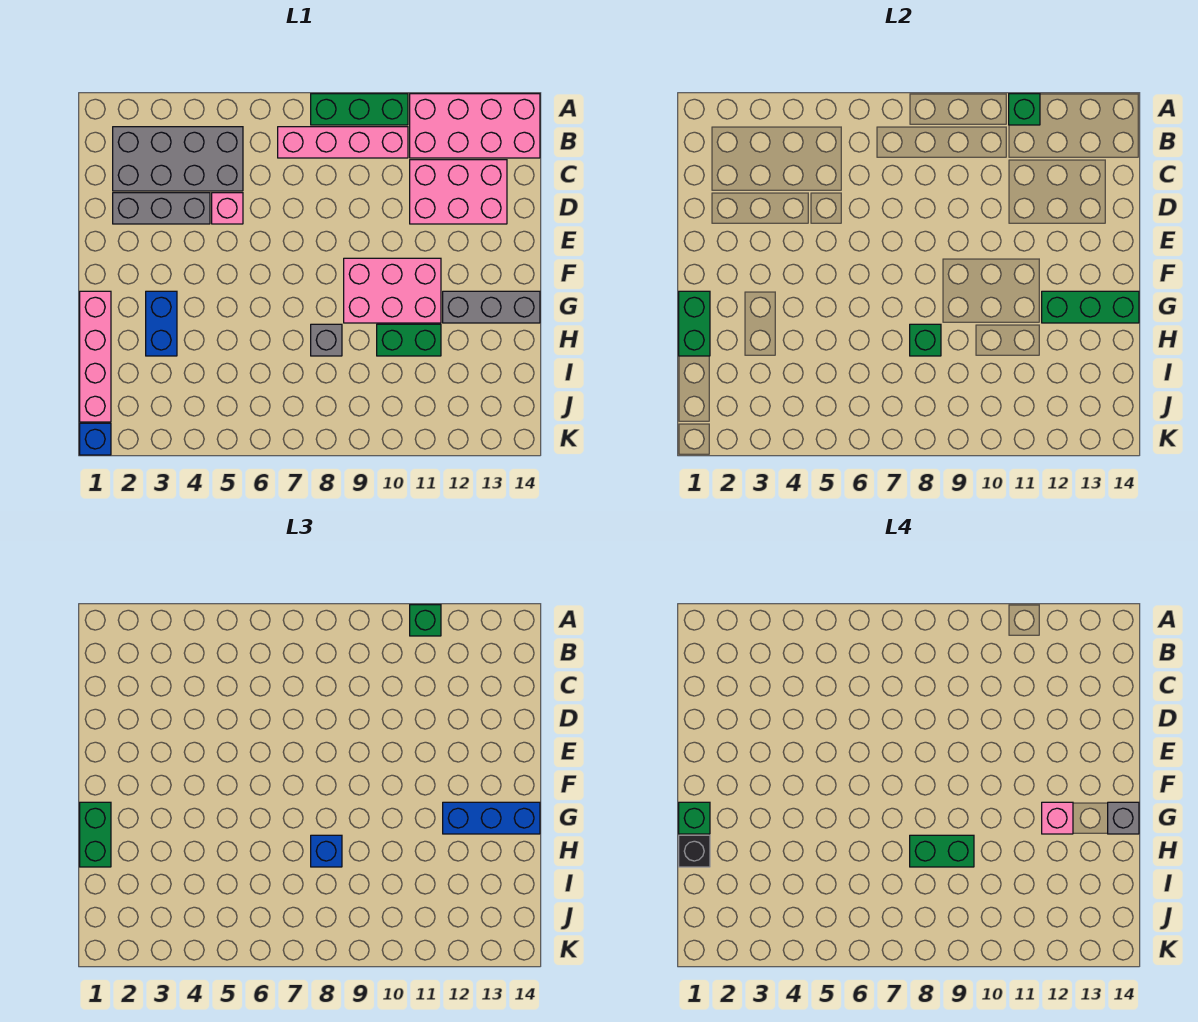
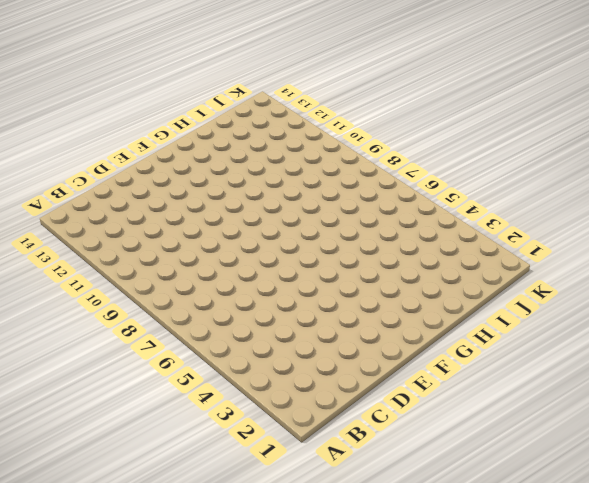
none -> green 1x3 brick [311,94,408,125]
none -> pink 2x4 brick [410,94,540,158]
none -> grey 2x4 brick [113,127,243,191]

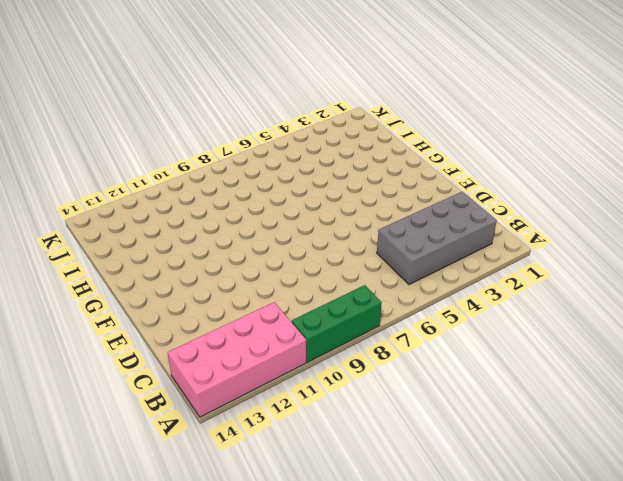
none -> pink 1x4 brick [278,127,408,158]
none -> pink 2x3 brick [410,160,507,224]
none -> grey 1x3 brick [113,193,210,224]

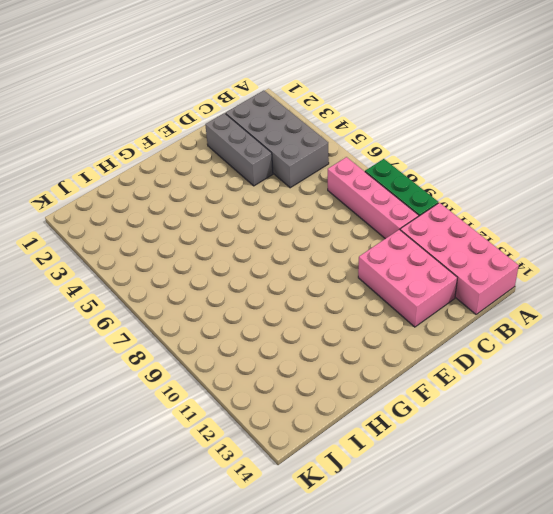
none -> pink 1x1 brick [212,193,243,224]
none -> pink 2x3 brick [344,258,441,323]
none -> pink 1x4 brick [80,291,111,422]

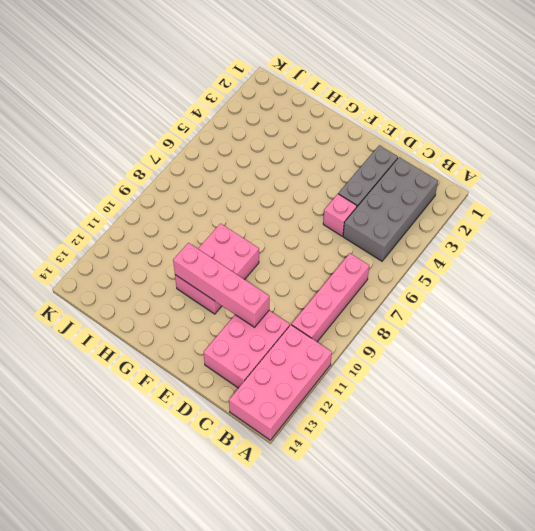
pink 1x4 brick [173,243,269,327] -> pink 1x4 brick moved to [80,291,111,422]
none -> green 1x3 brick [311,94,408,125]
none -> blue 1x2 brick [146,291,177,356]
none -> grey 1x3 brick [443,291,540,323]

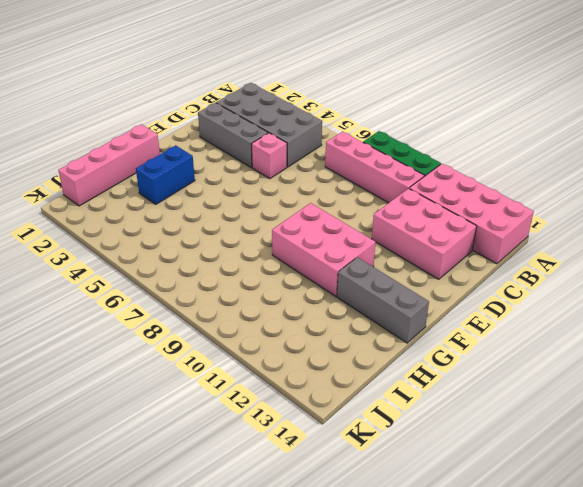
none -> grey 1x1 brick [311,324,342,356]
none -> green 1x2 brick [377,324,441,356]
none -> blue 1x1 brick [80,423,111,455]

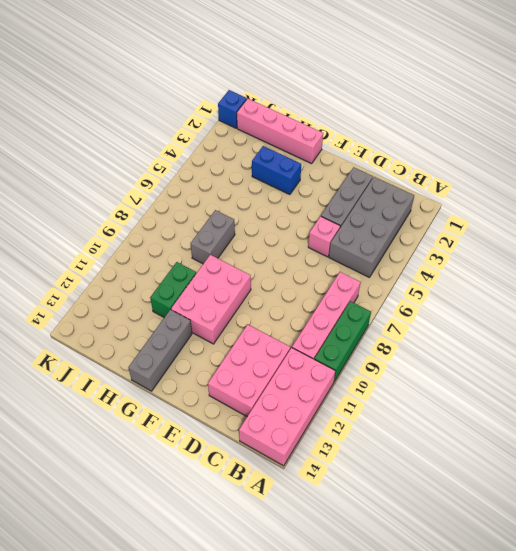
grey 1x2 brick [191,210,235,264] -> grey 1x1 brick [311,324,342,356]
none -> green 1x1 brick [1009,94,1040,125]
none -> green 1x2 brick [679,291,710,356]
none -> green 1x3 brick [1042,291,1139,323]

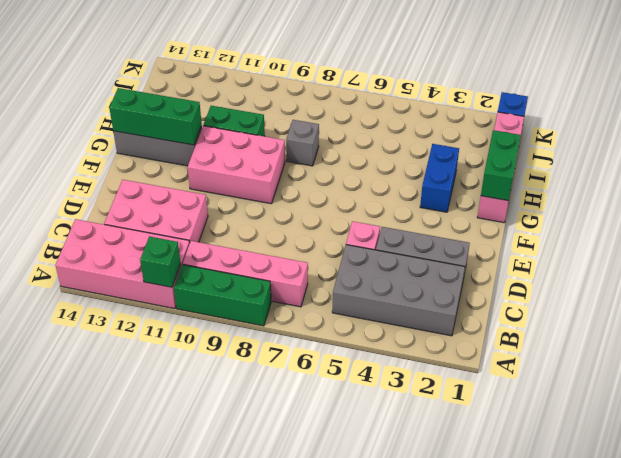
none -> green 1x1 brick [910,324,941,356]
none -> green 1x1 brick [410,605,441,636]
none -> green 1x2 brick [80,802,111,867]

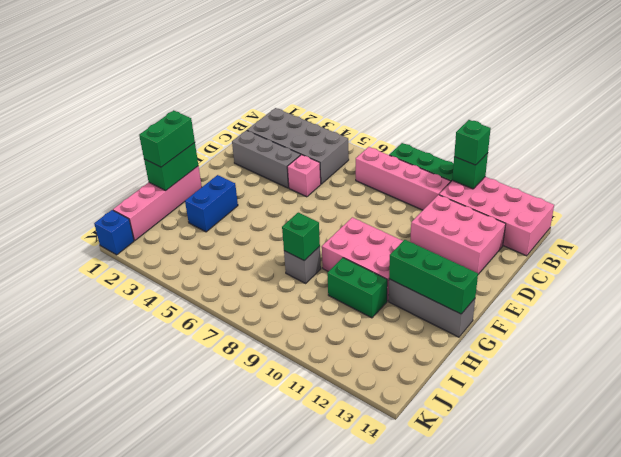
none -> blue 1x3 brick [443,802,540,834]
none -> blue 1x1 brick [311,835,342,867]
none -> green 1x1 brick [679,802,710,834]

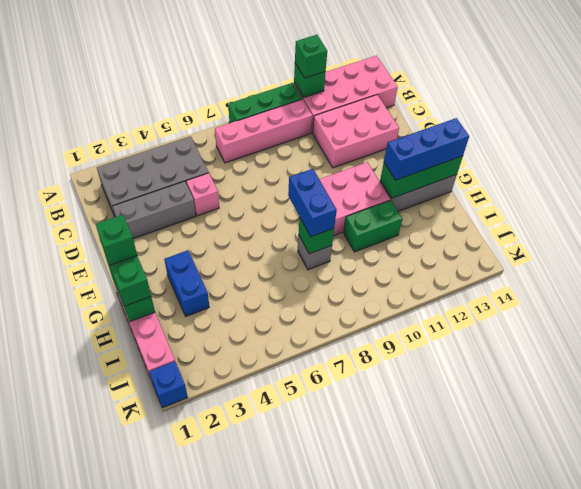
blue 1x2 brick [288,169,337,237] -> blue 1x1 brick [311,835,342,867]
none -> pink 1x1 brick [1042,802,1073,834]
none -> grey 1x1 brick [1108,802,1139,834]
none -> black 1x1 brick [679,835,710,867]

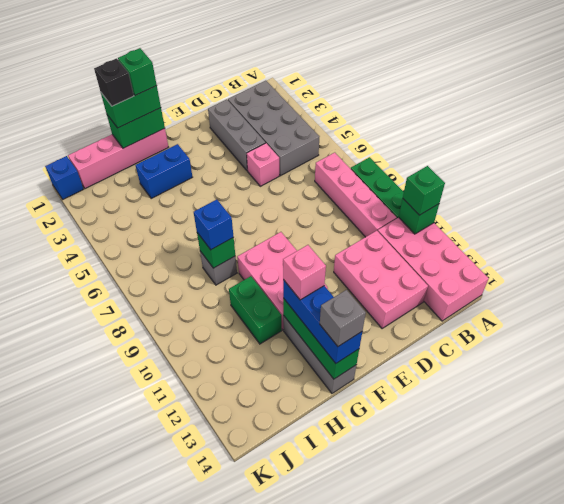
none -> green 1x2 brick [910,835,974,867]

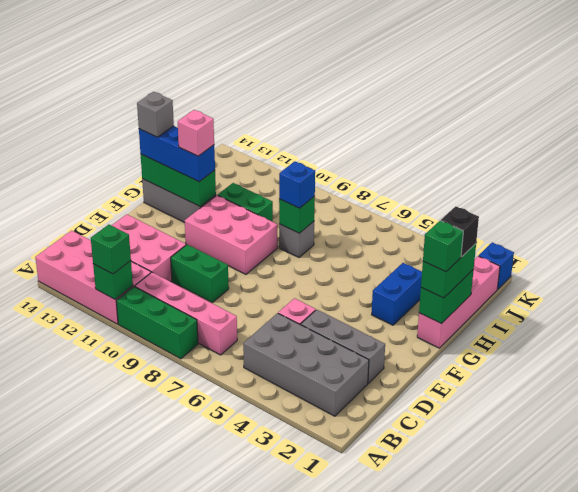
green 1x2 brick [171,245,229,302] -> green 1x2 brick moved to [910,835,974,867]

